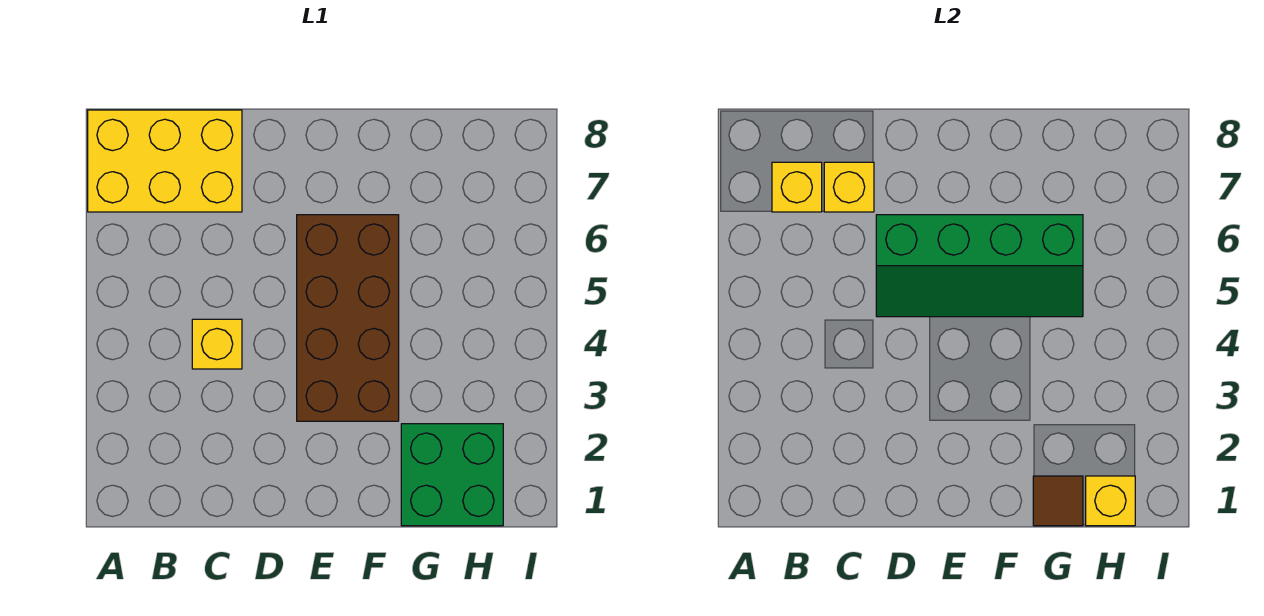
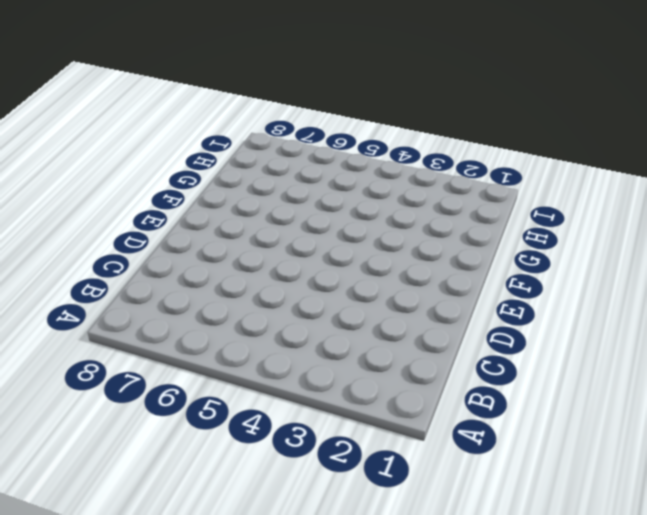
none -> yellow 2x3 brick [88,110,242,212]
none -> yellow 1x1 brick [192,319,242,369]

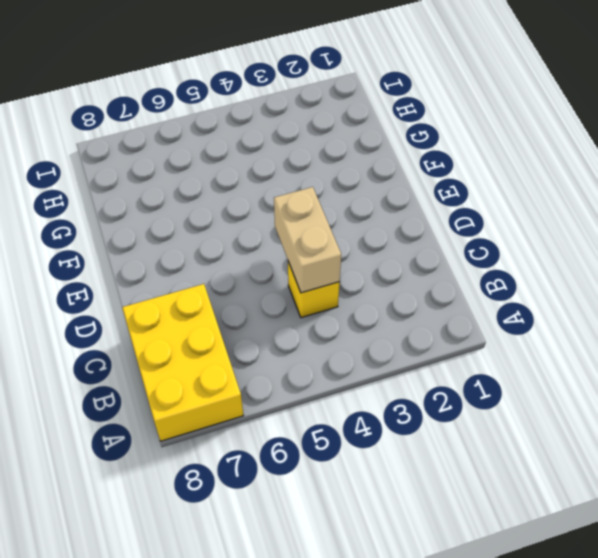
tan 1x2 brick [274,187,341,293] -> none
none -> brown 2x4 brick [297,215,399,421]
none -> green 2x2 brick [401,424,503,526]

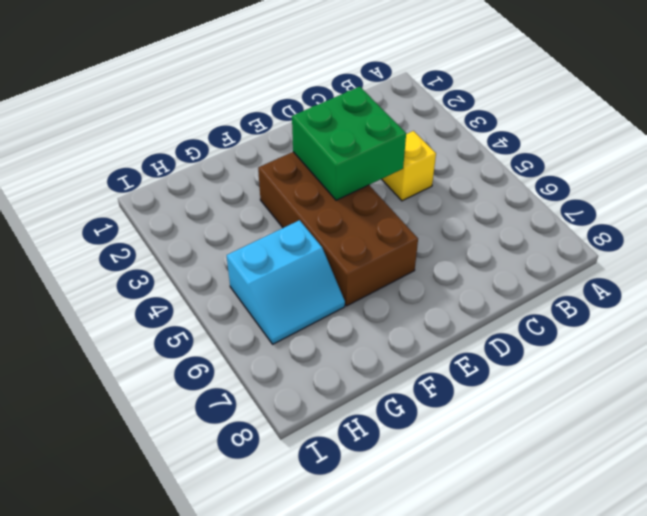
green 2x2 brick [292,87,406,200] -> green 2x2 brick moved to [401,424,503,526]
cyan 2x2 slope [227,220,345,344] -> none
none -> yellow 2x3 brick [88,110,242,212]
none -> yellow 1x1 brick [772,162,822,212]

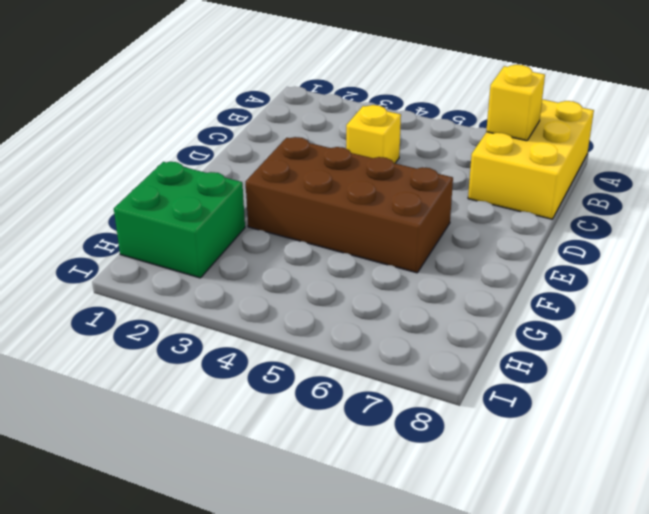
none -> yellow 1x1 brick [824,162,874,212]
none -> green 2x4 slope [876,215,1083,317]

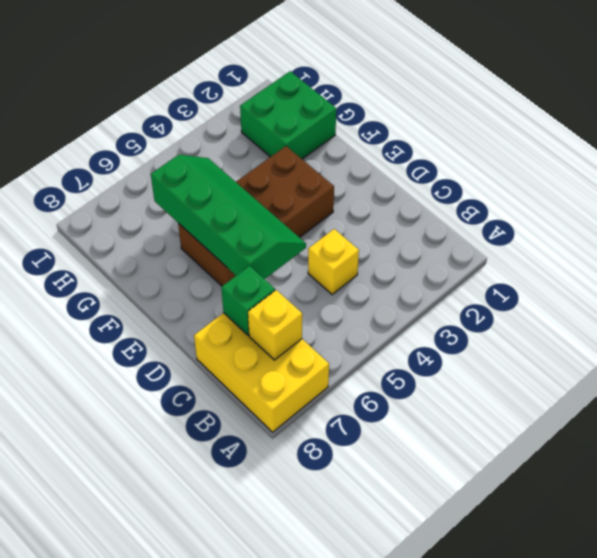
green 1x1 brick [221,266,275,335] -> yellow 1x1 brick [824,162,874,212]
none -> brown 1x1 tile [1033,476,1083,526]
none -> yellow 1x1 brick [1086,476,1135,526]

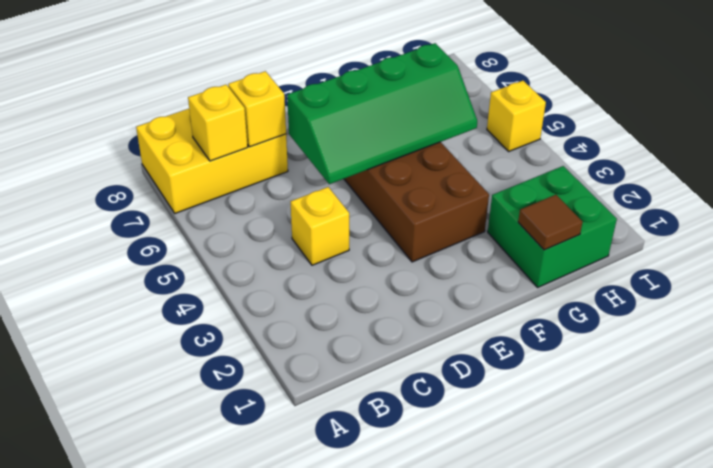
yellow 1x1 brick [487,81,546,151] -> yellow 1x1 brick moved to [1086,476,1135,526]

